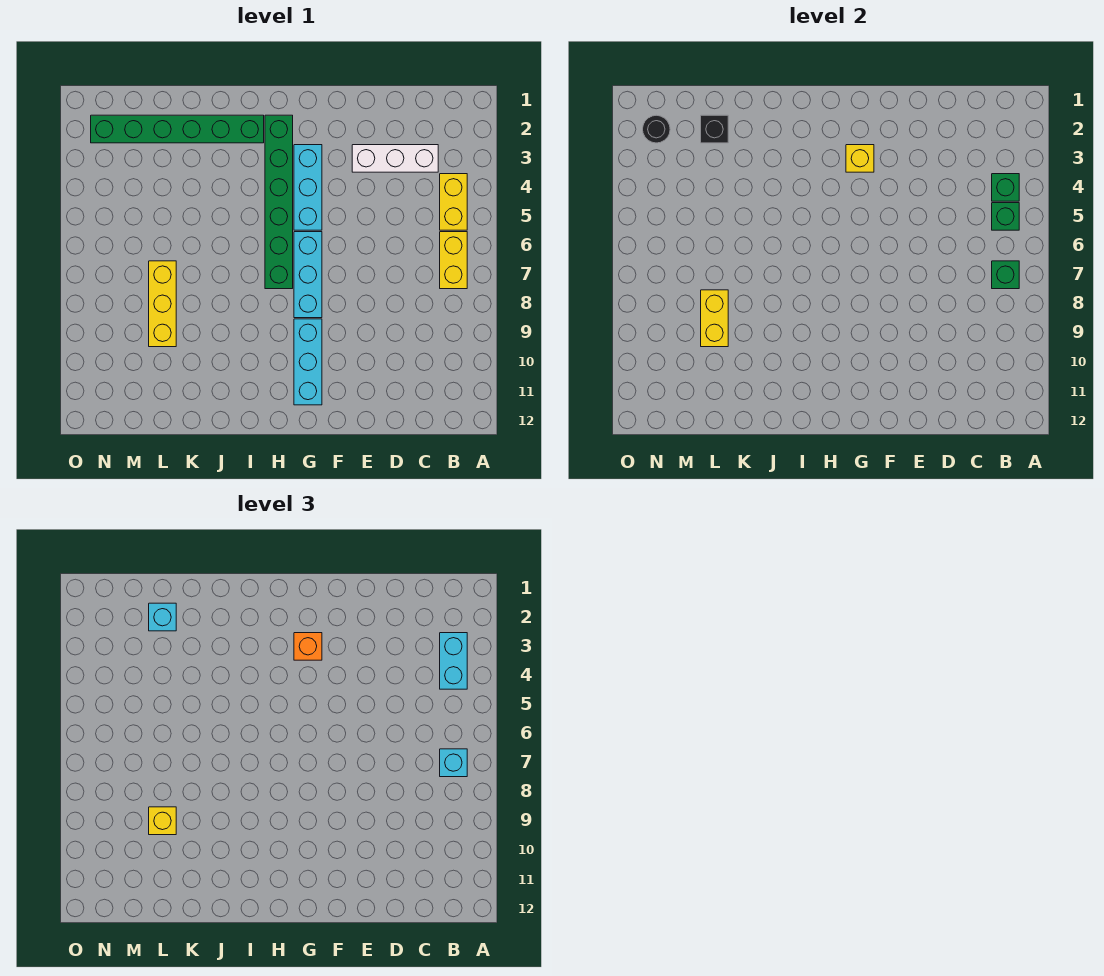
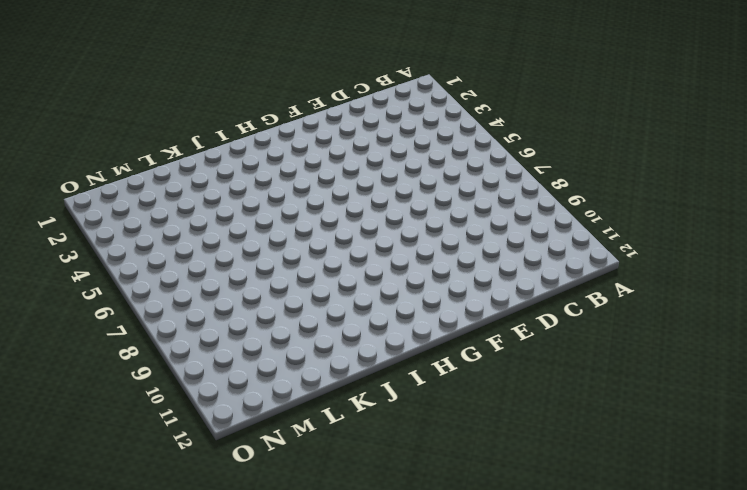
none -> yellow 1x2 brick [440,174,467,230]
none -> yellow 1x2 brick [440,232,467,289]
none -> white 1x3 brick [352,145,438,172]

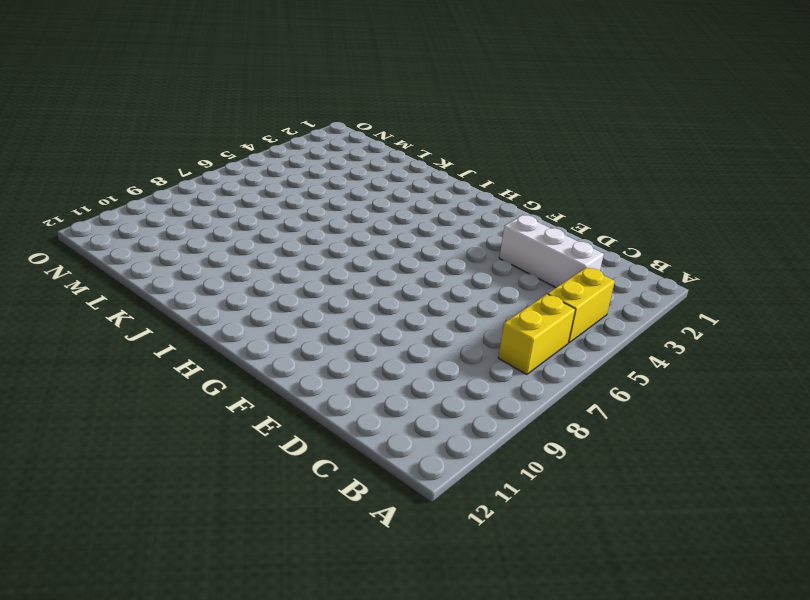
none -> cyan 1x3 brick [294,145,322,230]
none -> cyan 1x3 brick [294,232,322,318]
none -> cyan 1x3 brick [294,319,322,405]

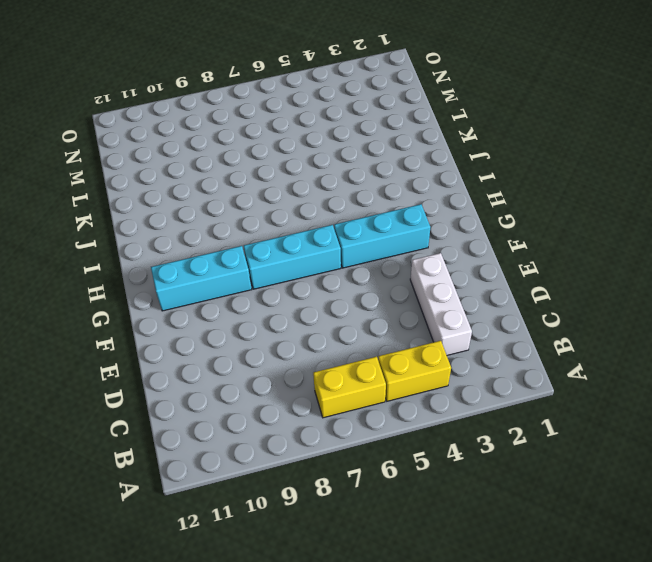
none -> green 1x6 brick [265,115,293,289]
none -> green 1x6 brick [91,115,264,143]
none -> yellow 1x3 brick [149,261,176,347]

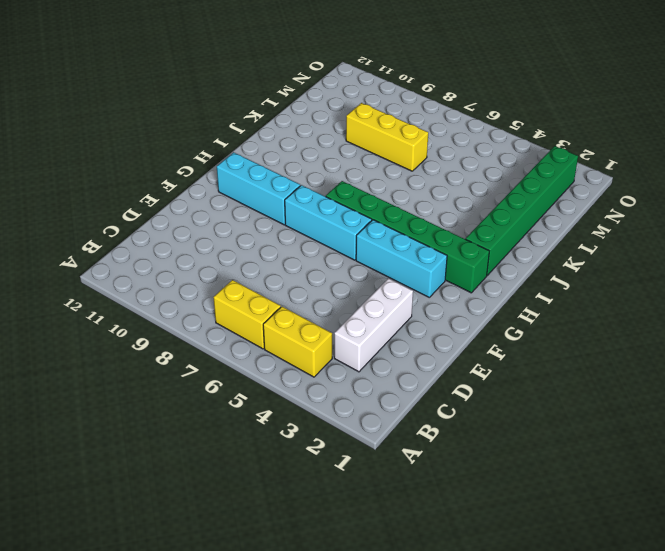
none -> green 1x1 brick [992,174,1019,201]
none -> green 1x1 brick [992,203,1019,230]
none -> green 1x1 brick [992,261,1019,289]

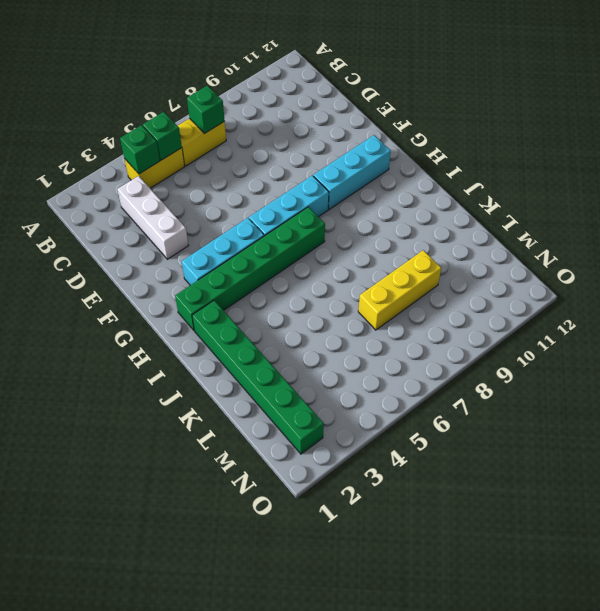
none -> yellow 1x1 brick [846,145,874,172]
none -> black 1x1 brick [701,115,728,143]
none -> yellow 1x2 brick [701,290,728,347]

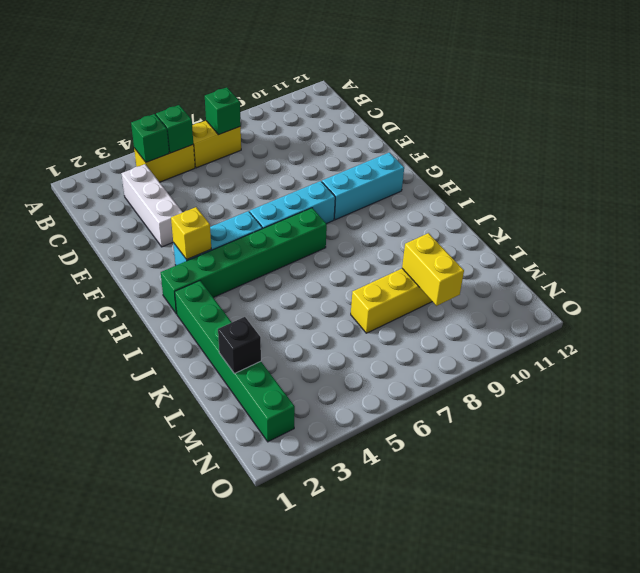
yellow 1x2 brick [402,233,464,306] -> yellow 1x2 brick turned to [701,290,728,347]
none -> black 1x1 round brick [643,115,670,143]
none -> cyan 1x2 brick [440,633,467,689]
none -> cyan 1x1 brick [440,749,467,777]

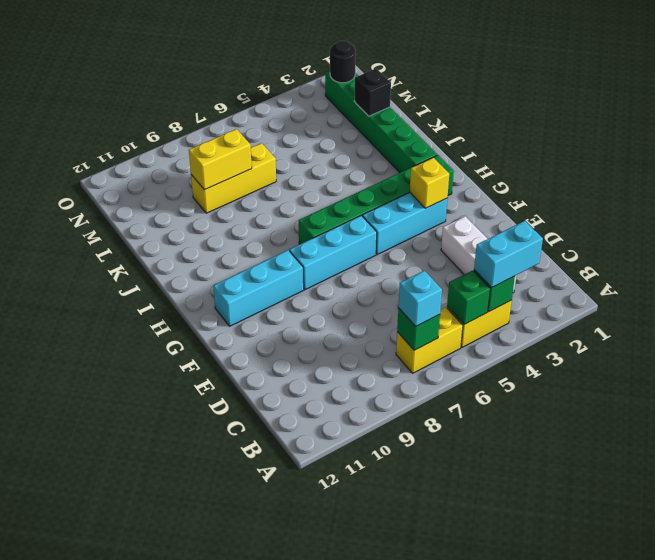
none -> orange 1x1 brick [294,633,322,660]
none -> cyan 1x1 brick [149,603,176,631]
none -> yellow 1x1 brick [149,807,176,835]

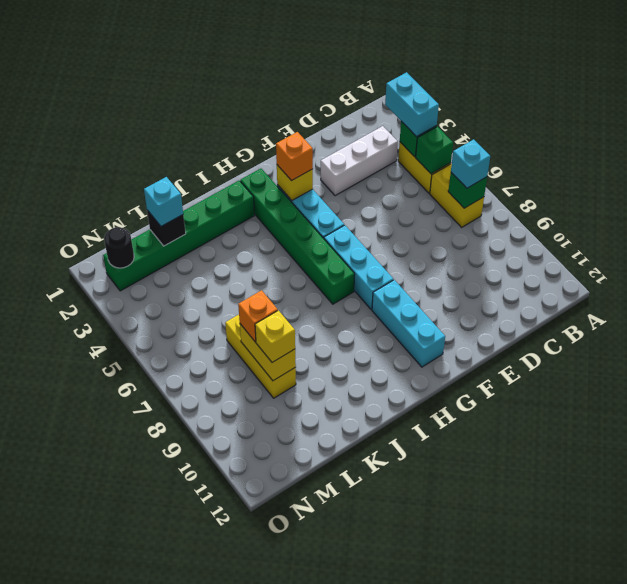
orange 1x1 brick [238,290,278,342] -> none

